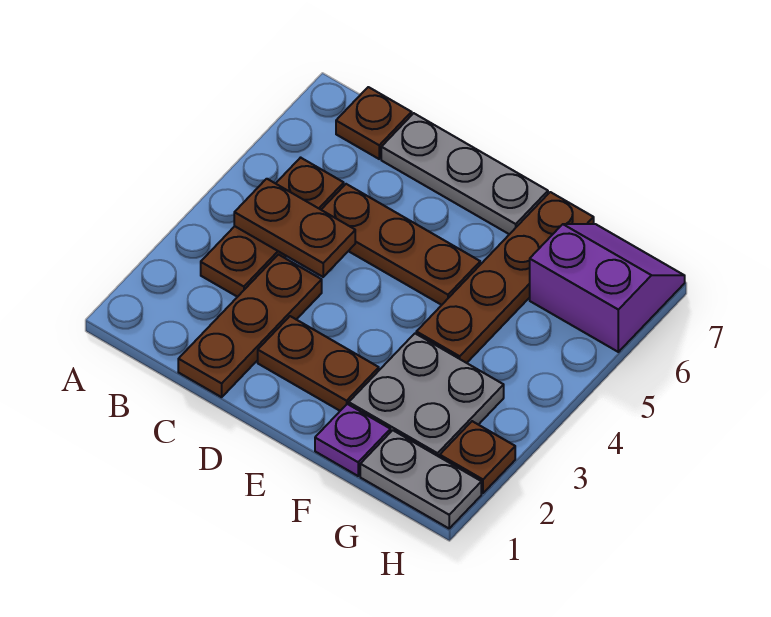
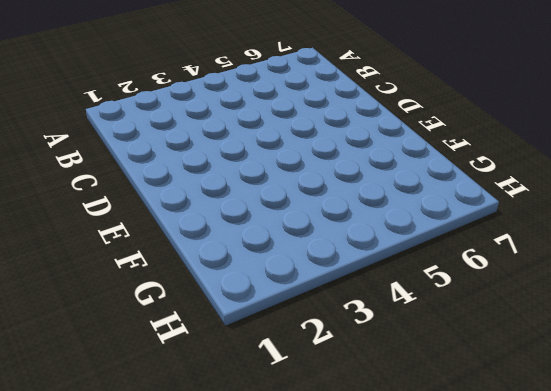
none -> brown 1x3 plate [201,158,344,297]
none -> brown 1x1 plate [336,87,412,159]
none -> brown 1x3 plate [178,255,322,397]

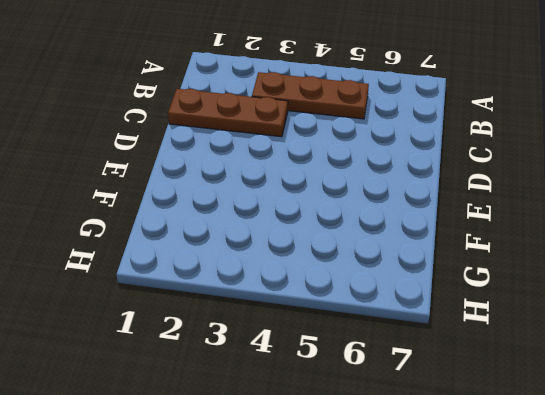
none -> brown 1x1 plate [336,87,412,159]
none -> brown 1x3 plate [321,184,480,305]
none -> grey 1x3 plate [381,113,548,234]

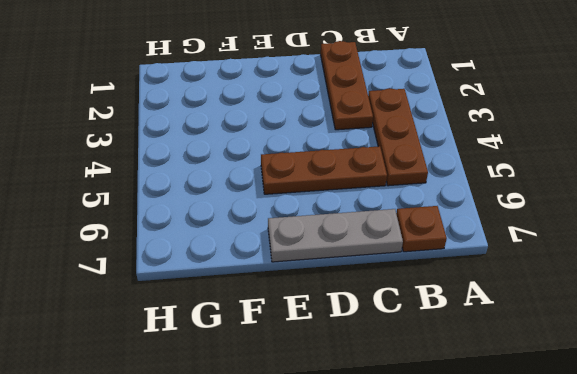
none -> brown 1x2 plate [258,316,379,411]
none -> purple 1x1 plate [315,404,390,476]
none -> grey 2x2 plate [349,334,504,457]

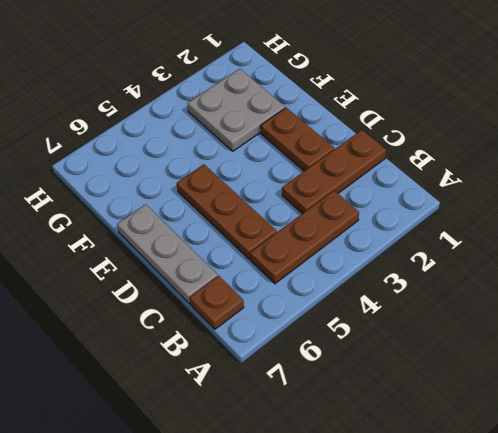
none -> purple 1x1 plate [315,404,390,476]
none -> brown 1x4 plate [416,192,594,363]
none -> grey 1x2 plate [360,430,481,528]

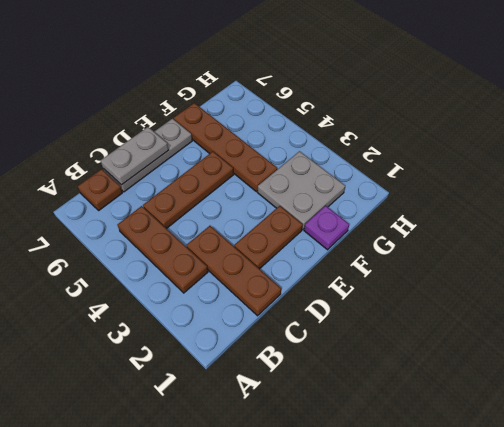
grey 1x2 plate [100,127,168,185] -> grey 1x2 plate moved to [360,430,481,528]
none -> purple 2x2 slope [530,224,685,352]
none -> brown 1x1 plate [440,421,515,493]
none -> brown 1x2 plate [234,179,355,277]

